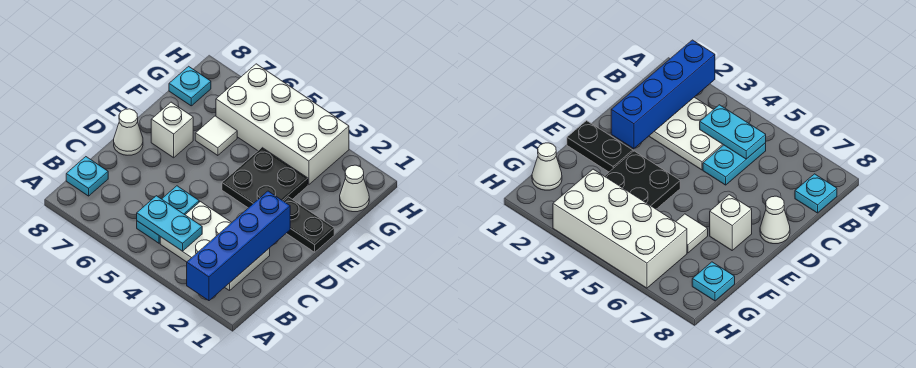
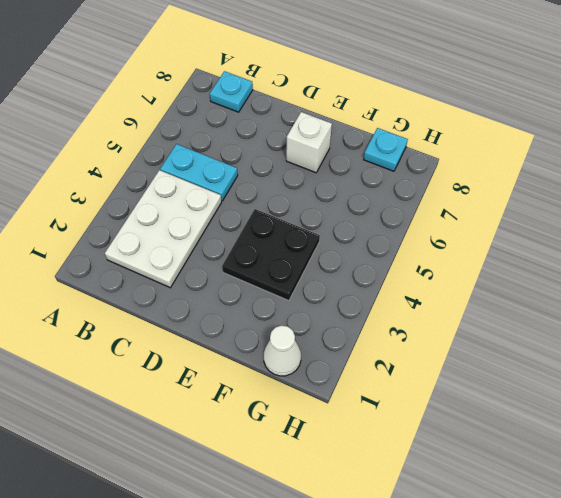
none -> white 1x1 cone [114,109,143,155]
none -> black 1x2 plate [284,197,334,252]
none -> white 1x1 tile [195,116,237,156]

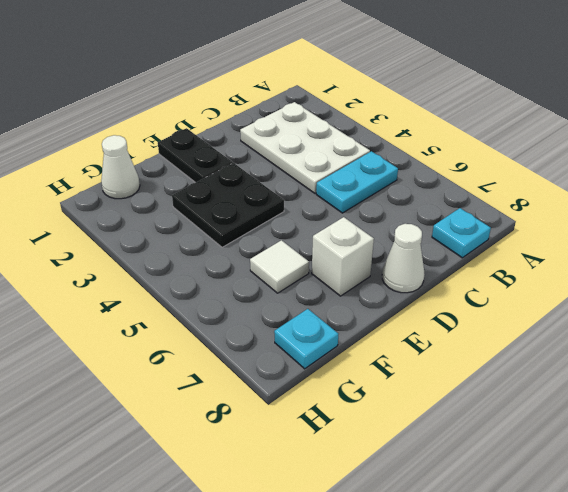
none -> white 2x4 brick [216,64,349,185]
none -> blue 1x4 brick [187,191,290,301]
none -> cyan 1x2 plate [137,196,202,251]

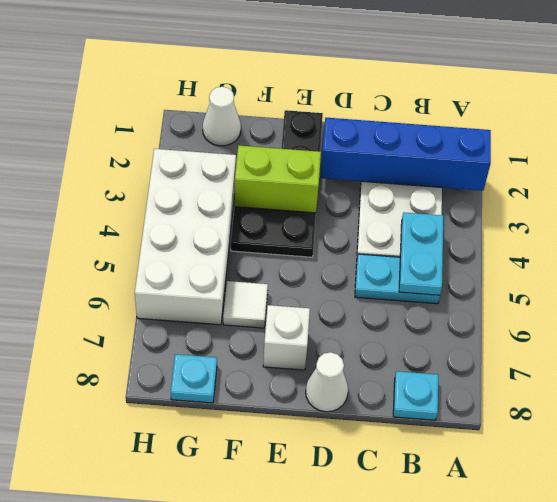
lime 1x2 brick [234,145,321,213] -> none

